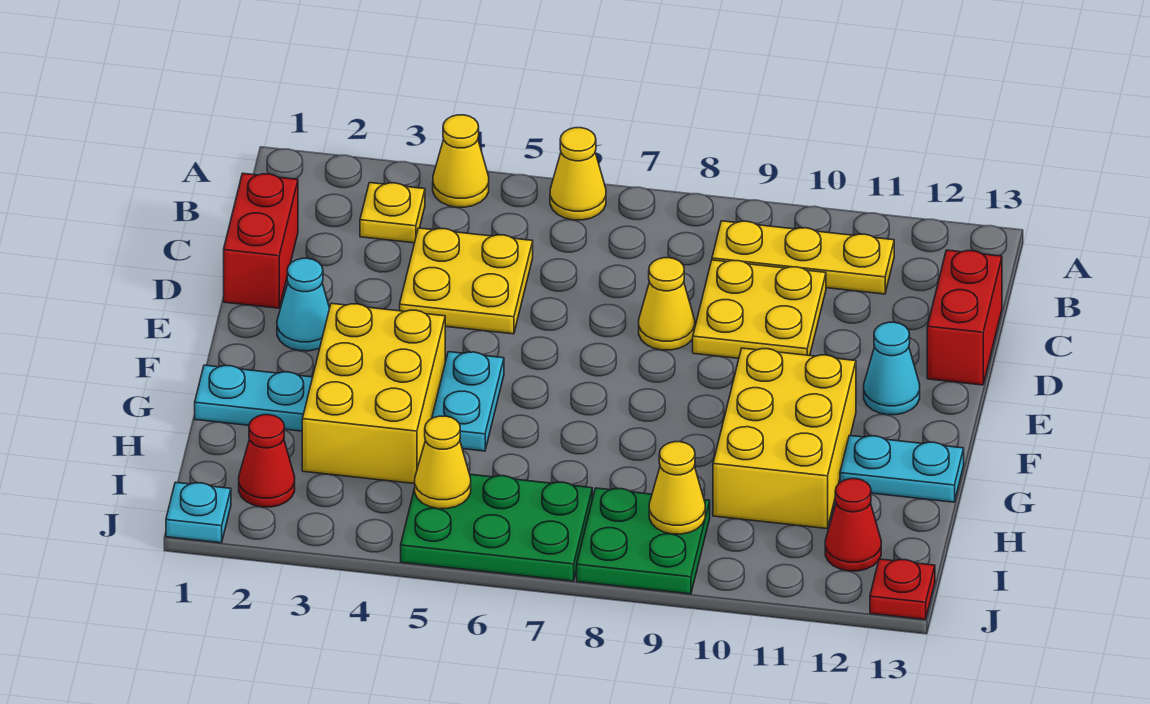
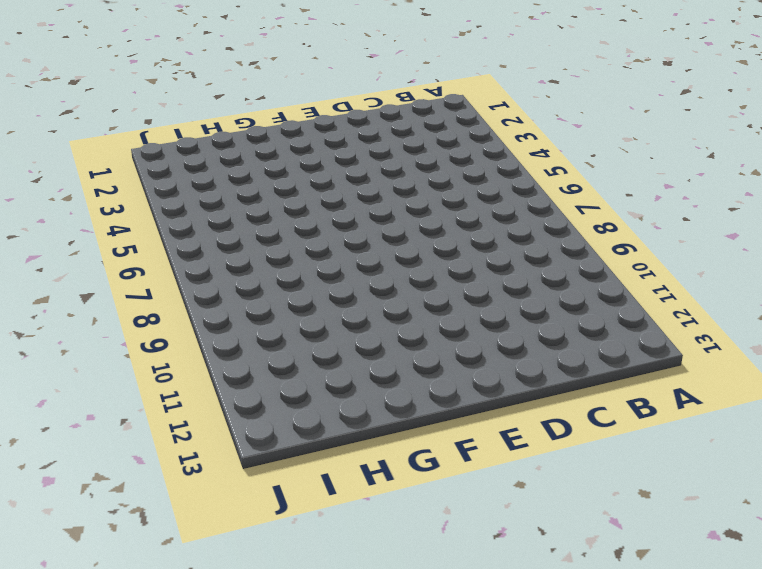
none -> yellow 1x1 cone [433,115,489,207]
none -> yellow 1x1 cone [550,128,606,220]
none -> yellow 1x1 plate [360,183,425,243]

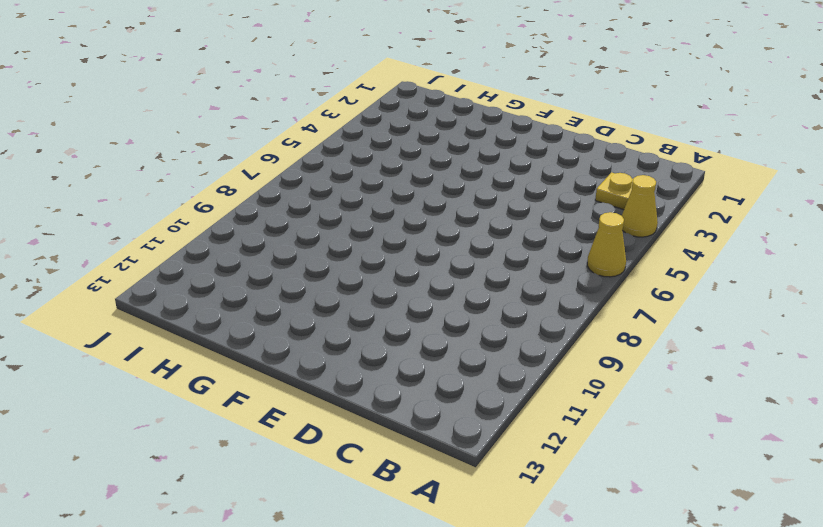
none -> yellow 1x3 plate [712,221,894,294]
none -> red 1x2 brick [224,173,298,308]
none -> yellow 2x2 plate [400,228,533,334]

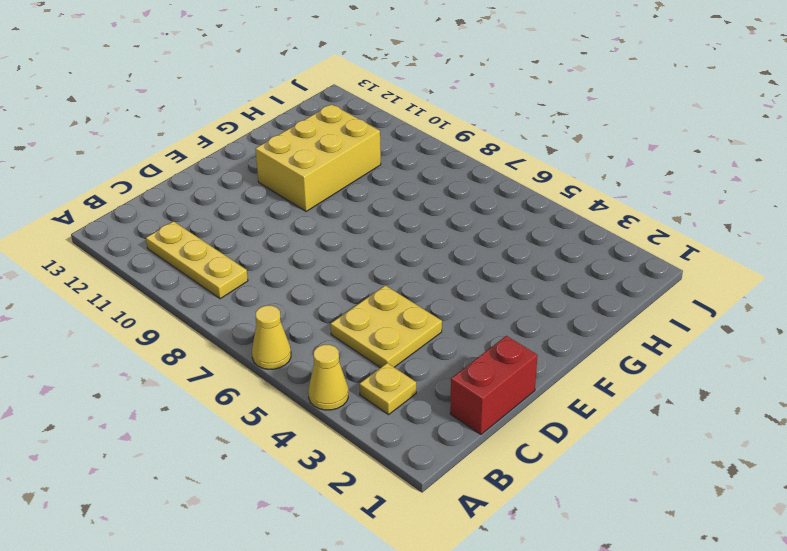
none -> yellow 2x2 plate [693,260,826,358]
none -> red 1x2 brick [927,250,1002,385]
none -> yellow 1x1 cone [639,258,695,350]

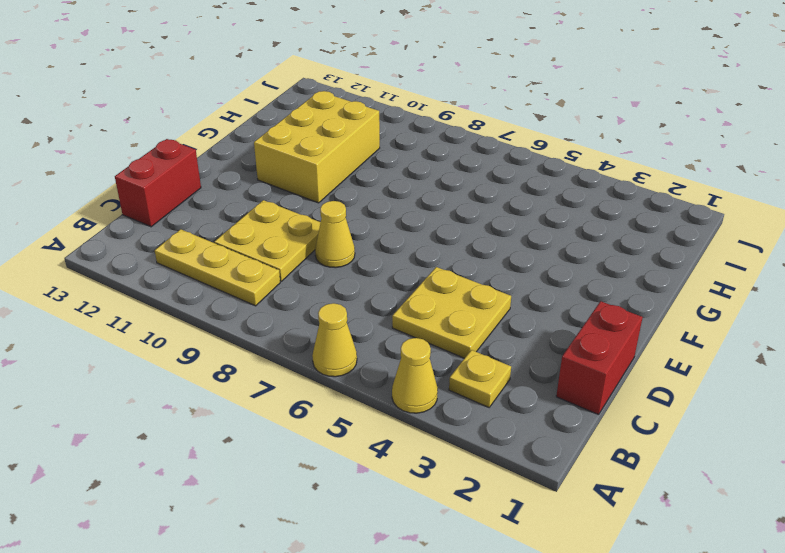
none -> cyan 1x1 cone [277,258,330,351]
none -> cyan 1x1 cone [864,322,920,415]
none -> yellow 2x3 brick [302,303,445,484]

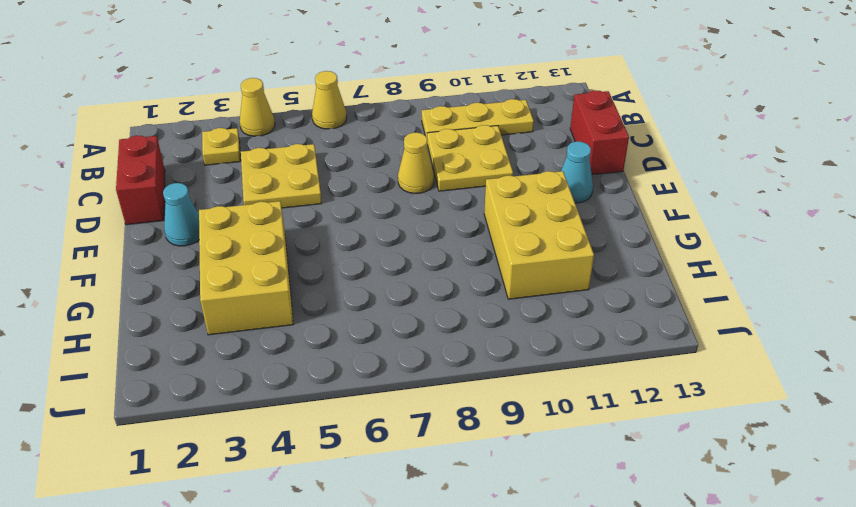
none -> cyan 1x2 plate [432,352,504,451]
none -> cyan 1x2 plate [195,365,313,431]
none -> cyan 1x2 plate [840,436,964,502]

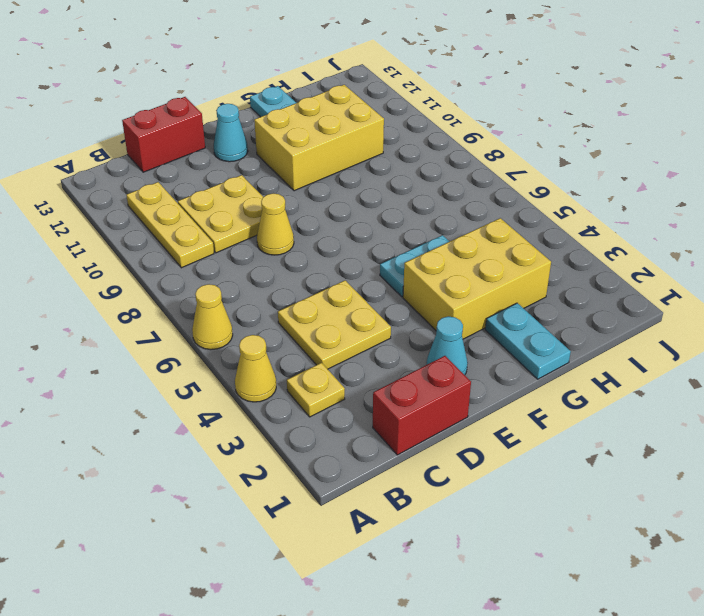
none -> red 1x1 cone [239,415,295,507]
none -> green 2x3 plate [401,474,592,581]
none -> green 2x2 plate [577,488,710,594]

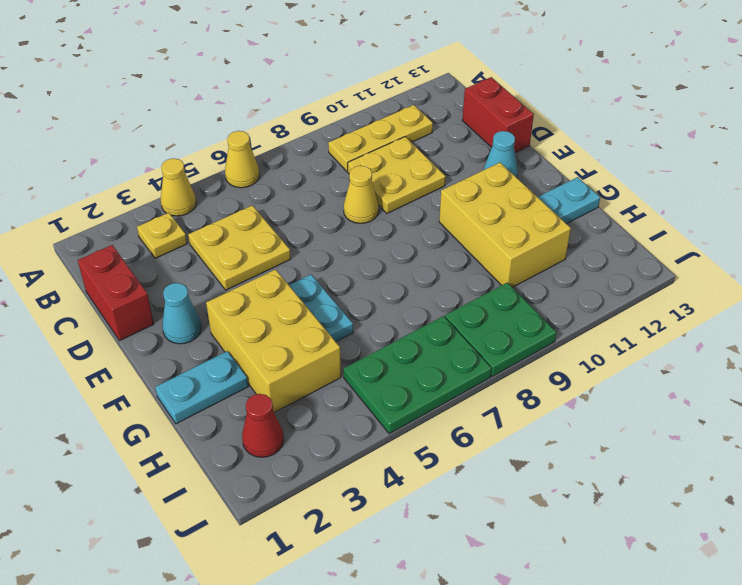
none -> red 1x1 cone [825,479,881,571]
none -> cyan 1x1 plate [166,482,231,543]
none -> red 1x1 plate [870,559,935,619]

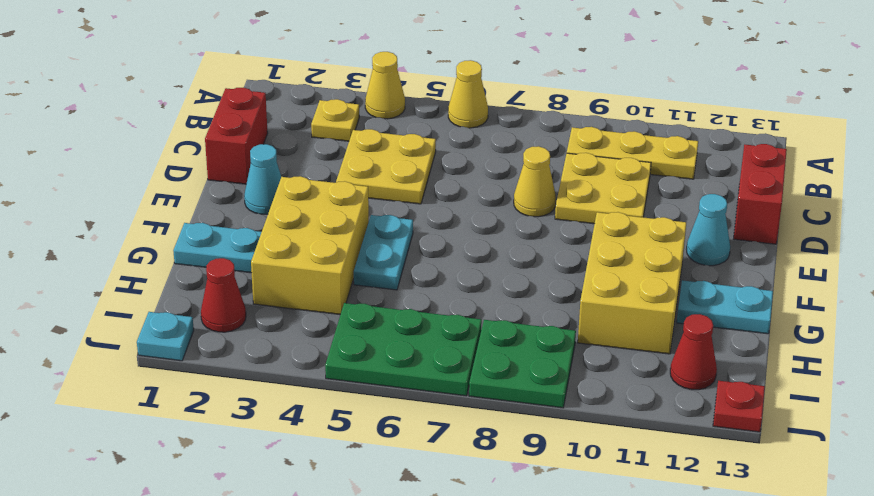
none -> yellow 1x1 cone [415,416,471,509]
none -> yellow 1x1 cone [649,442,705,534]

